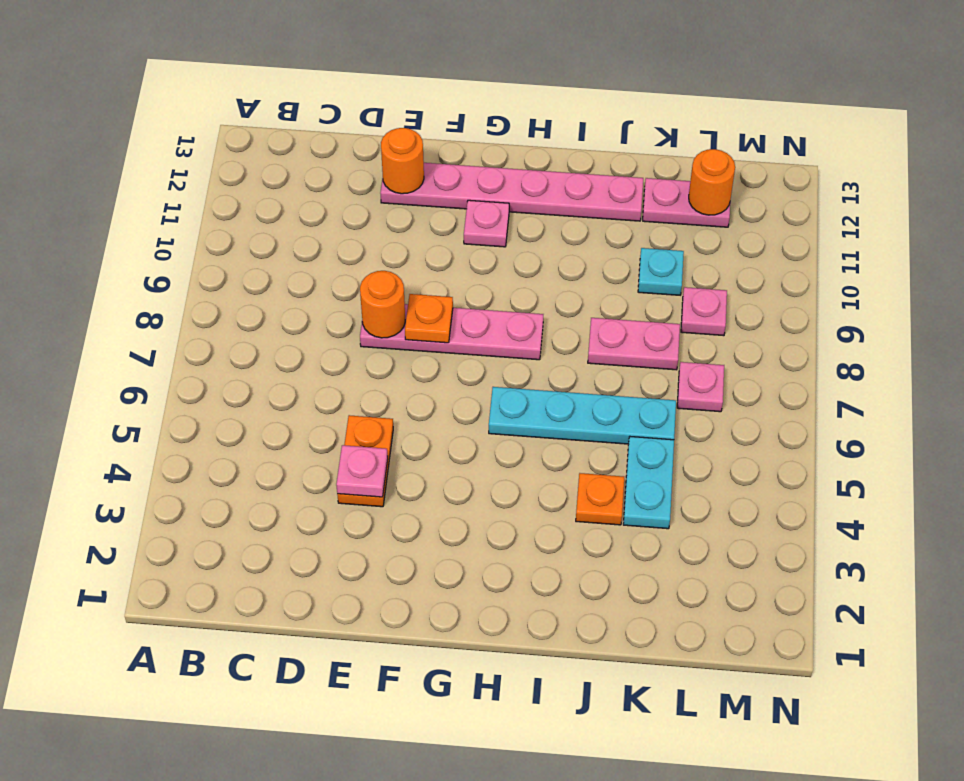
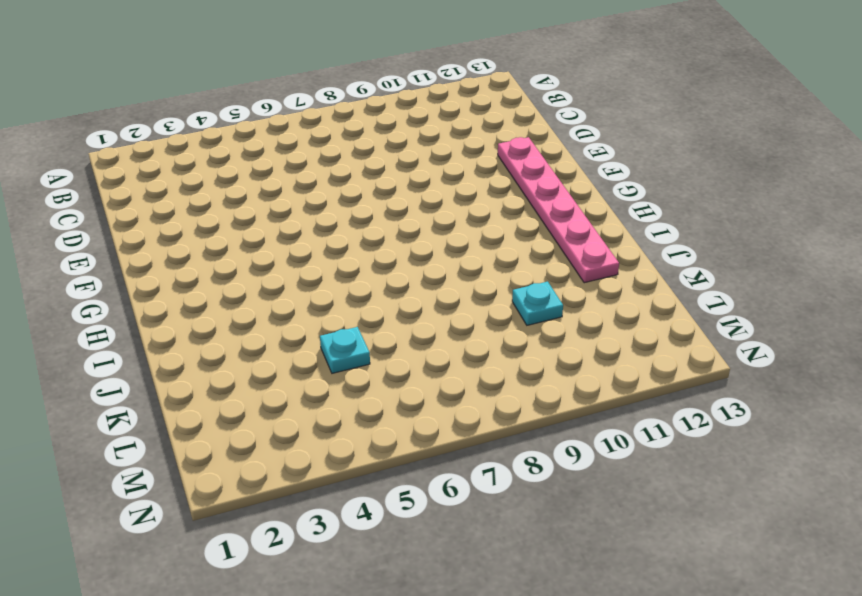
cyan 1x1 plate [320,327,370,373] -> cyan 1x2 plate [623,437,674,529]
none -> orange 1x2 plate [337,415,393,507]
none -> pink 1x4 plate [360,304,543,360]
none -> pink 1x1 plate [464,200,509,247]

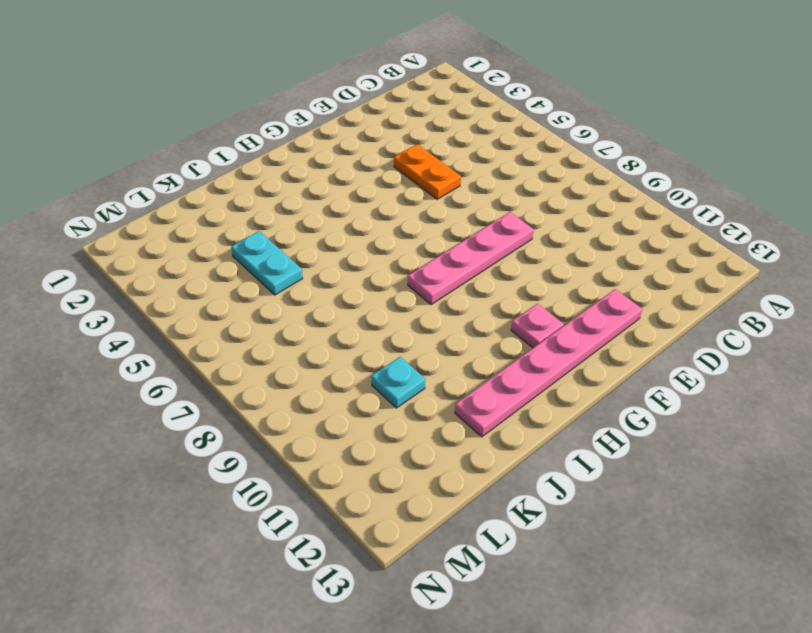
none -> cyan 1x4 plate [489,387,676,444]
none -> orange 1x1 plate [576,473,624,525]
none -> pink 1x2 plate [588,318,680,370]

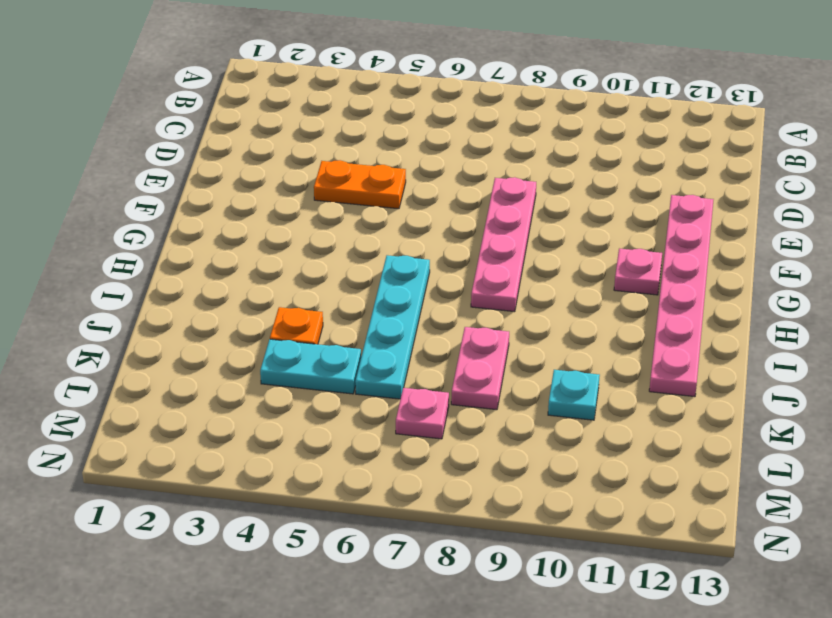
none -> pink 1x2 plate [643,178,730,227]
none -> pink 1x1 plate [681,287,727,336]
none -> pink 1x1 plate [336,445,388,497]

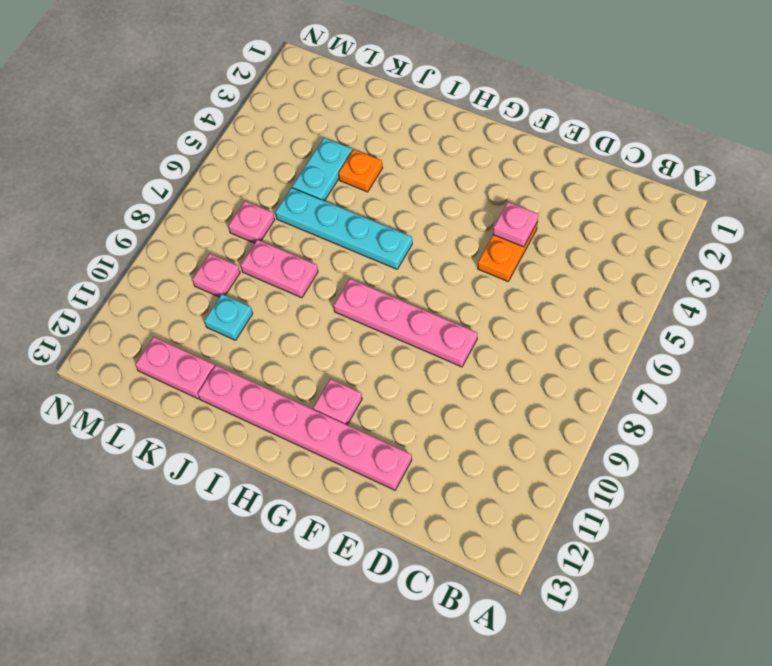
none -> orange 1x1 round brick [360,271,405,338]
none -> orange 1x1 round brick [381,128,424,194]
none -> orange 1x1 plate [405,294,453,343]

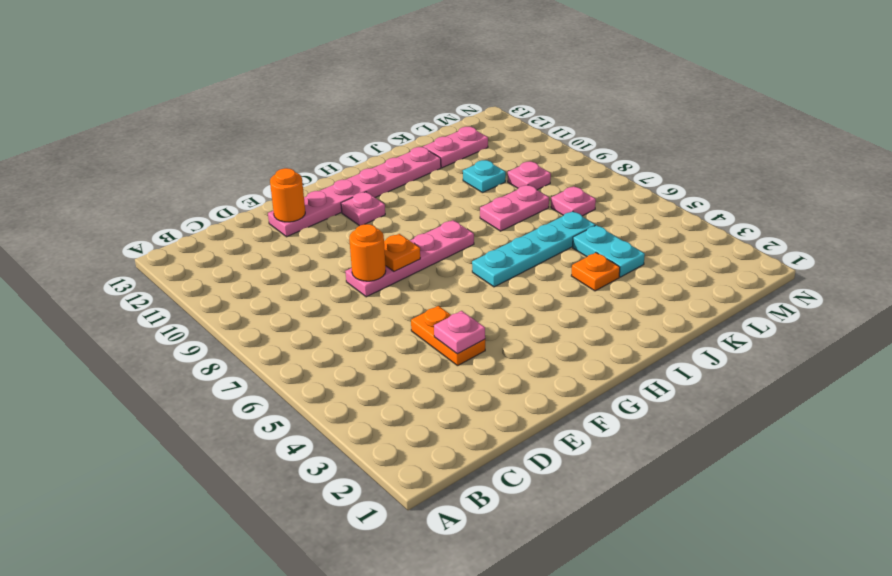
none -> orange 1x1 round brick [689,149,735,215]

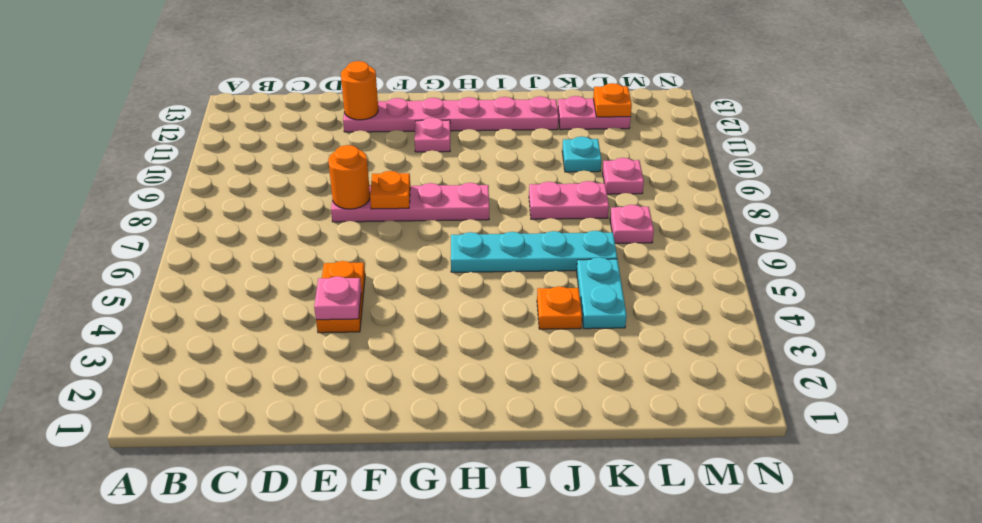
orange 1x1 plate [593,83,632,117] -> orange 1x1 round brick [689,149,735,215]

